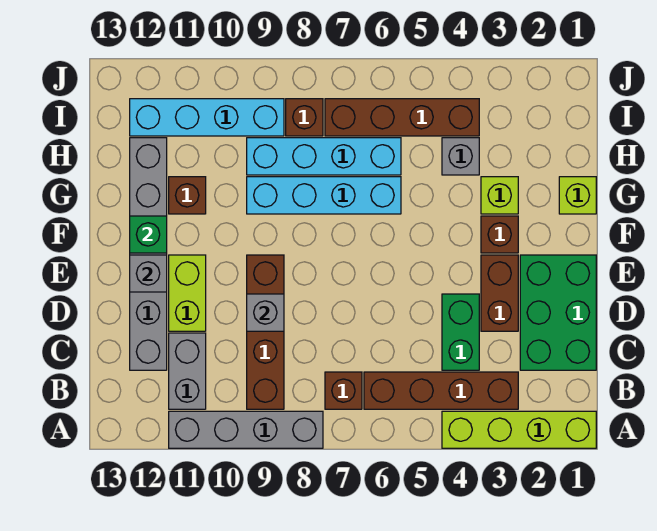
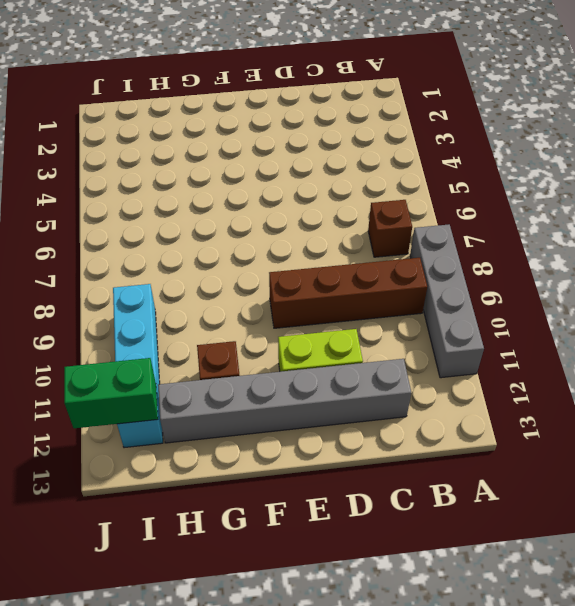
green 1x2 brick [64,358,158,428] -> green 1x2 brick moved to [442,294,479,370]
none -> lime 1x4 brick [442,411,596,448]
none -> brown 1x4 brick [364,372,518,409]
none -> grey 1x2 brick [169,333,206,409]

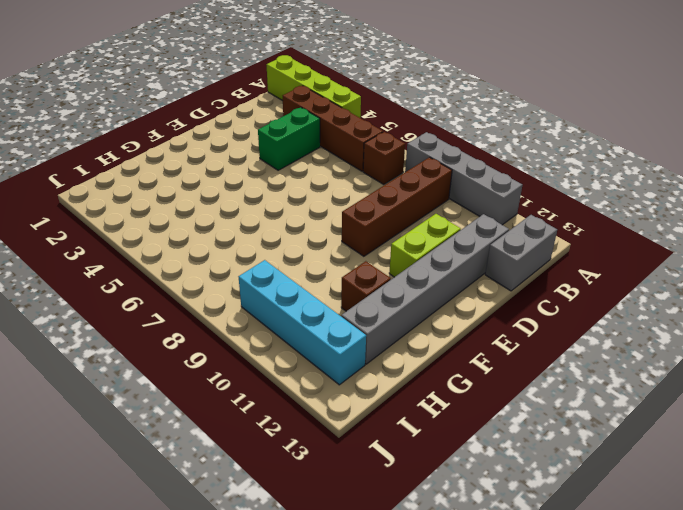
grey 1x2 brick [485,215,557,291] -> grey 1x2 brick moved to [169,333,206,409]
none -> green 2x3 brick [520,255,596,370]
none -> brown 1x2 brick [481,255,518,331]
none -> brown 1x1 brick [481,216,518,253]

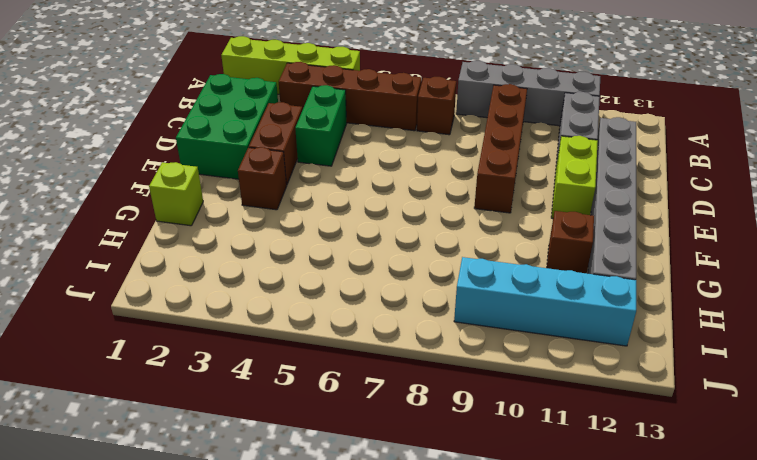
none -> lime 1x1 brick [481,177,518,214]
none -> cyan 1x4 brick [247,177,401,214]
none -> grey 1x1 brick [442,138,479,175]

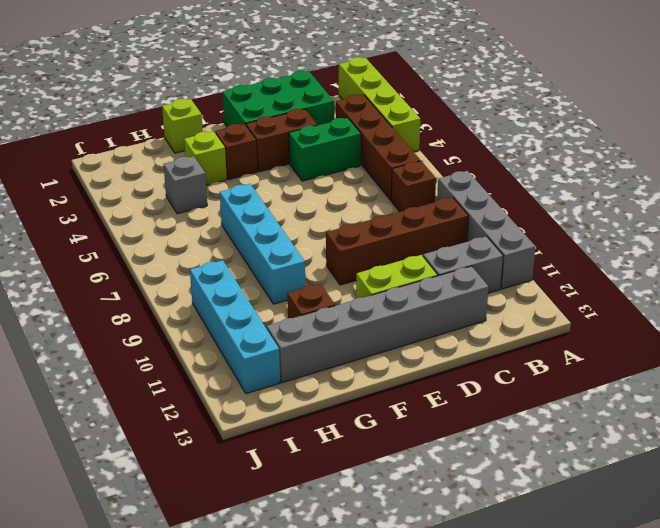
none -> cyan 1x4 brick [247,138,401,175]
none -> brown 1x4 brick [325,99,479,136]
none -> brown 1x1 brick [286,99,323,136]

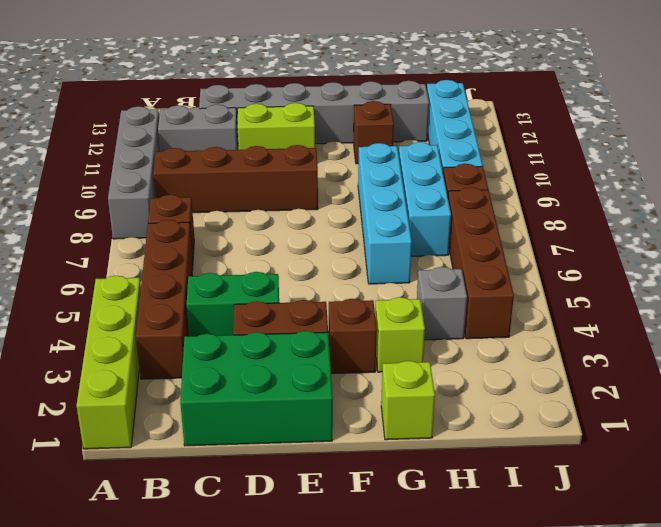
cyan 1x3 brick [399,142,451,256] -> cyan 1x4 brick [247,138,401,175]
none -> grey 1x1 brick [247,294,284,331]
none -> grey 1x1 brick [130,255,167,292]
none -> green 1x1 brick [130,216,167,253]

